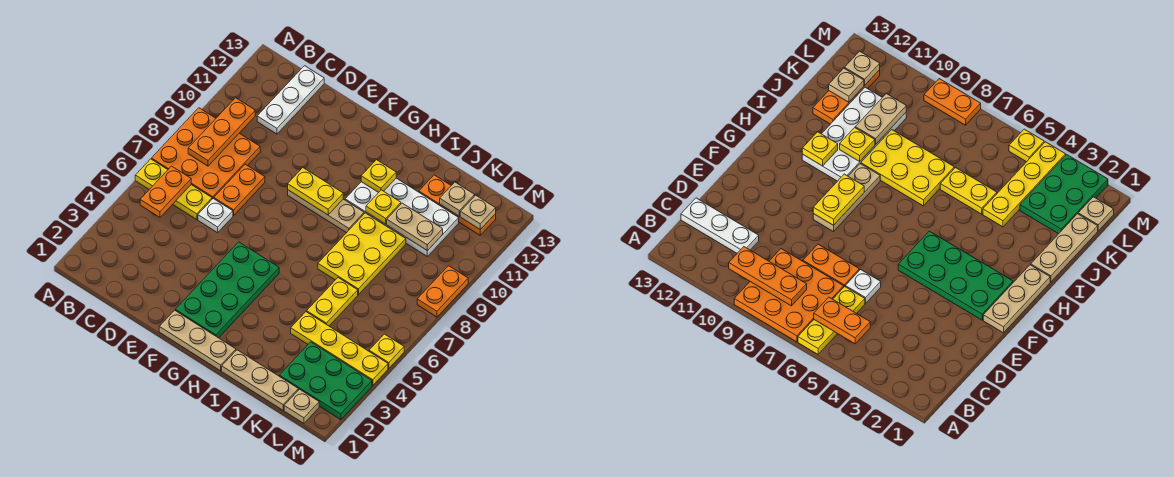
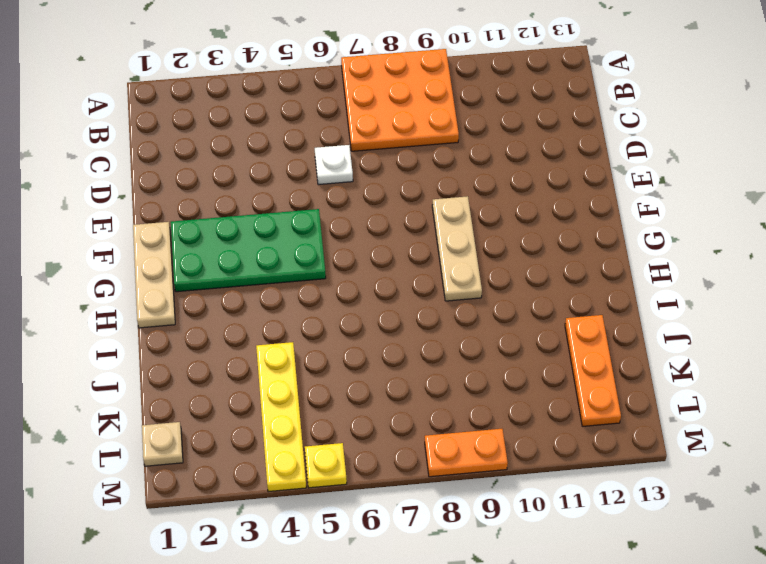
none -> yellow 1x3 plate [135,159,212,220]
none -> white 1x3 plate [257,66,324,134]
none -> orange 1x2 plate [214,164,265,216]

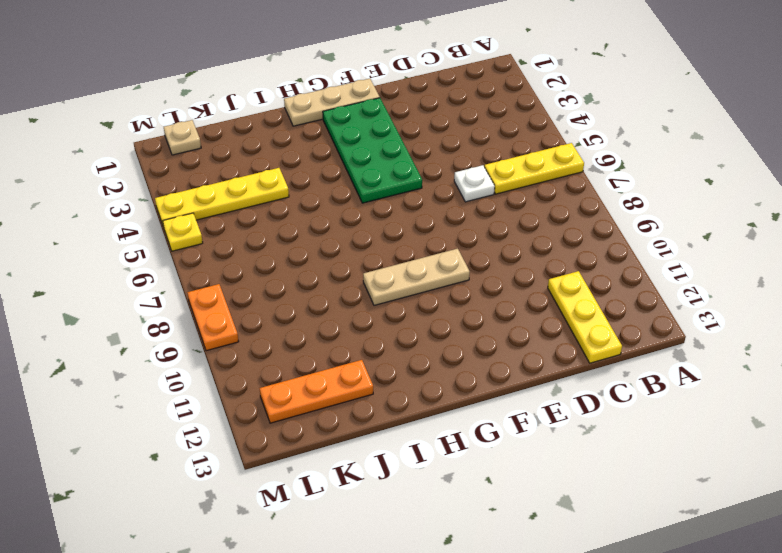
yellow 1x3 plate [548,271,622,363] -> white 1x3 plate [257,66,324,134]
none -> orange 3x3 plate [151,108,260,199]
none -> orange 1x2 plate [214,164,265,216]
none -> white 2x4 plate [345,178,459,256]

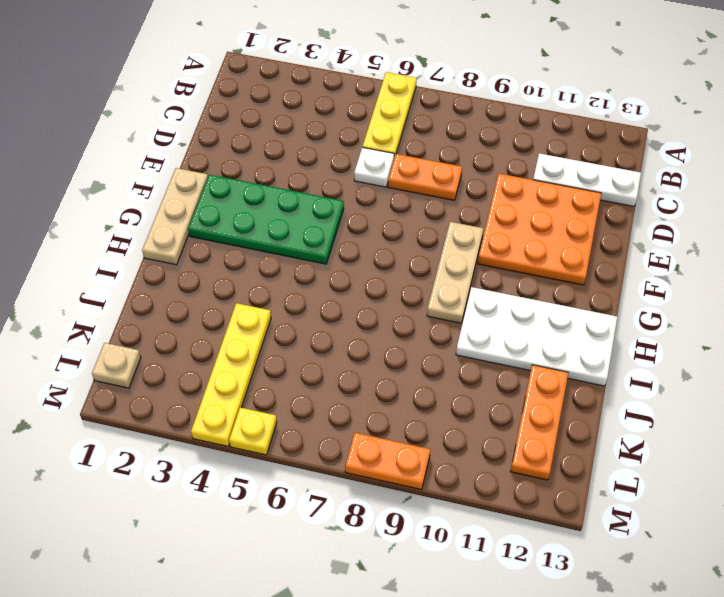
orange 3x3 plate [478,174,601,285] -> orange 3x3 plate moved to [151,108,260,199]
white 2x4 plate [456,287,617,386] -> white 2x4 plate turned to [345,178,459,256]
none -> tan 1x3 plate [222,350,298,410]
none -> yellow 2x3 plate [318,213,406,295]
none -> yellow 1x2 plate [307,278,358,326]

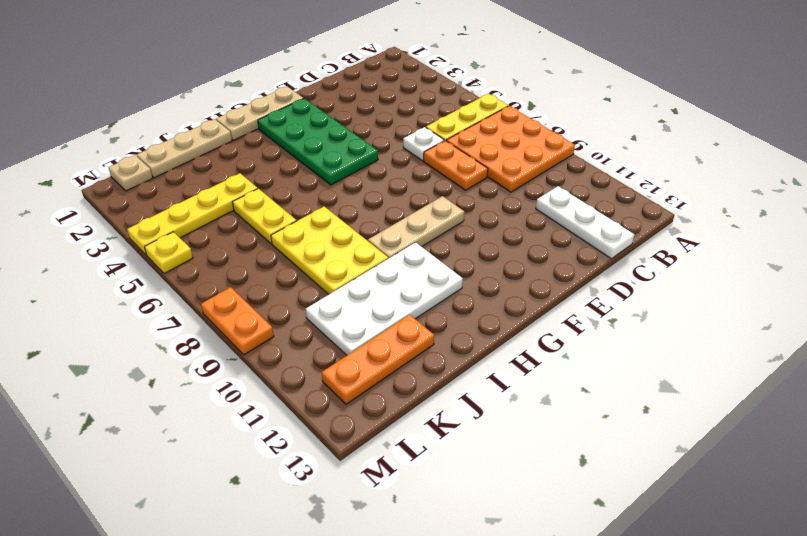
none -> green 2x3 plate [279,342,372,420]
none -> orange 1x2 plate [140,166,191,217]
none -> orange 1x3 plate [188,98,255,166]

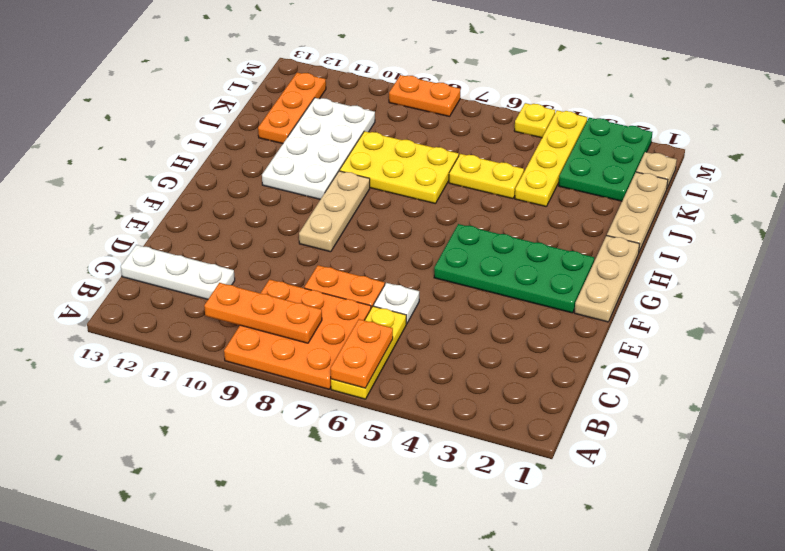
orange 1x2 plate [331,319,393,388] -> orange 1x2 plate turned to [140,166,191,217]
none -> yellow 1x2 plate [288,168,343,215]
none -> yellow 1x1 plate [361,160,396,193]
none -> yellow 1x1 plate [366,190,401,224]

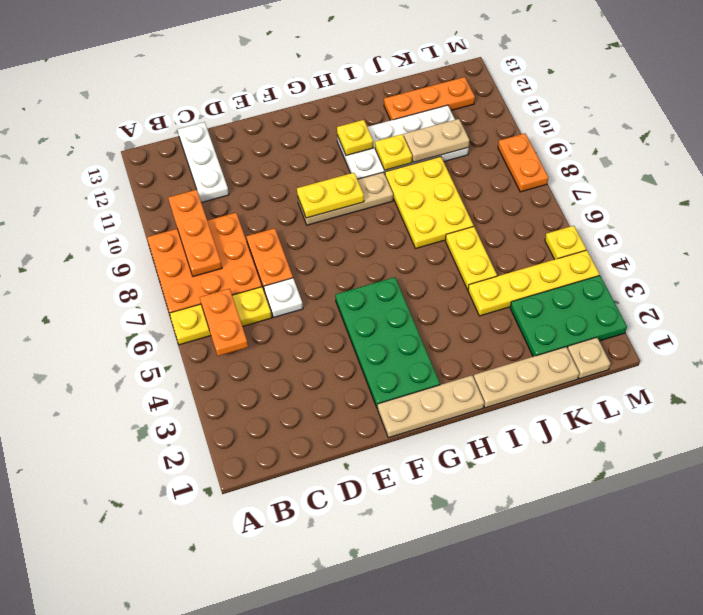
none -> tan 1x1 plate [440,182,475,217]
none -> tan 1x1 plate [460,195,496,230]

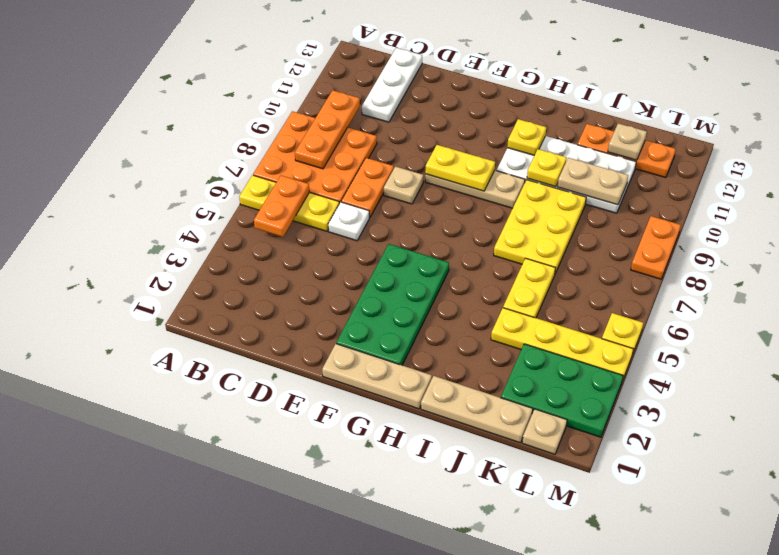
tan 1x1 plate [384,166,423,204] -> tan 1x1 plate moved to [460,195,496,230]

